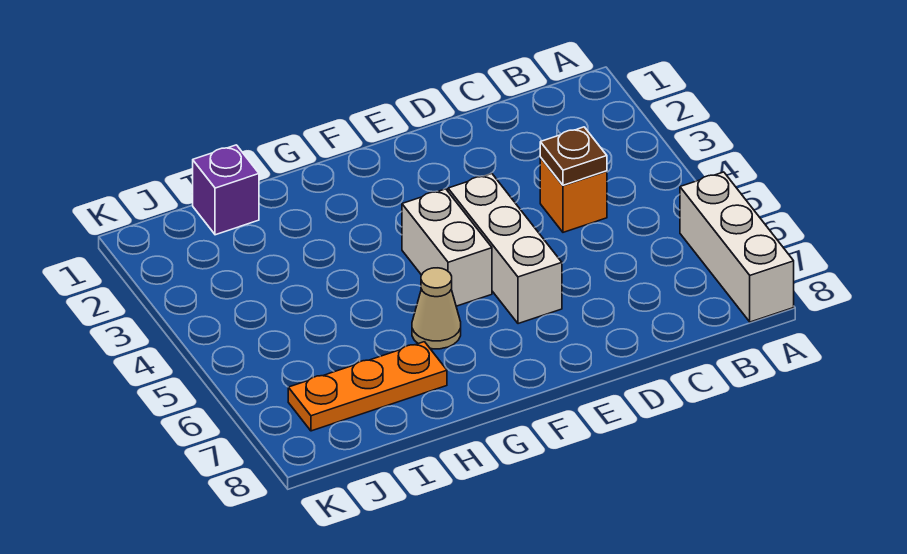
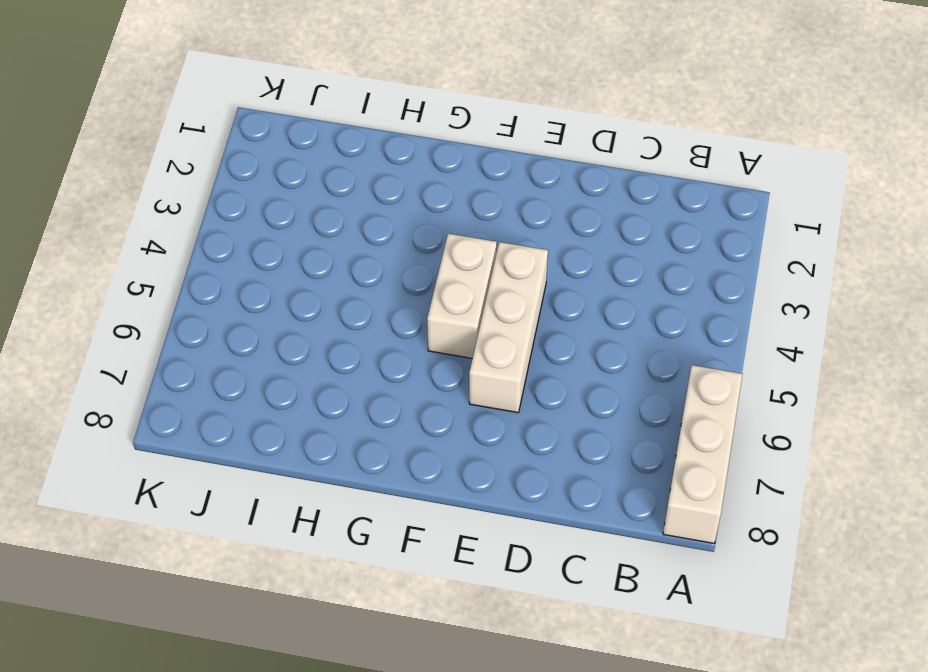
none -> orange 1x1 brick [540,158,607,232]
none -> tan 1x1 cone [412,268,461,349]

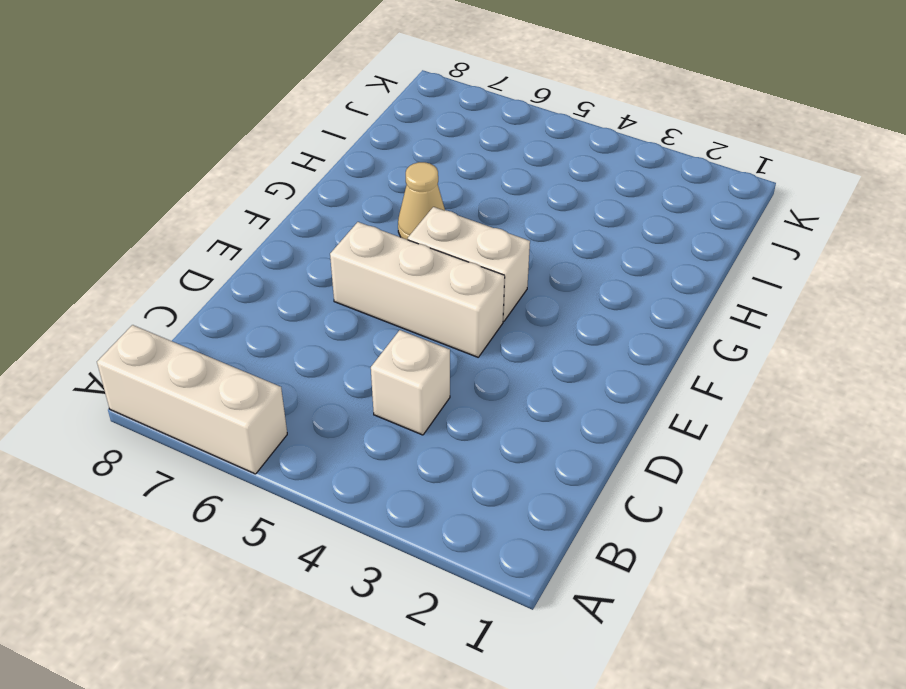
white 1x1 brick [371,330,450,435] -> orange 1x1 brick [540,158,607,232]
none -> orange 1x3 plate [288,342,447,431]
none -> purple 1x1 brick [193,145,259,235]

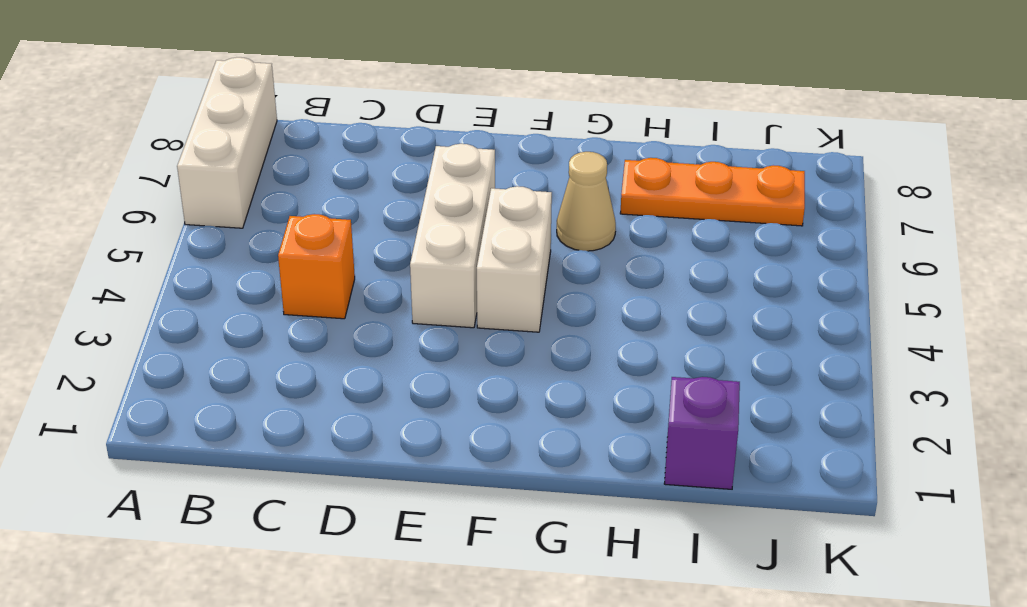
none -> brown 1x1 plate [540,127,607,185]

